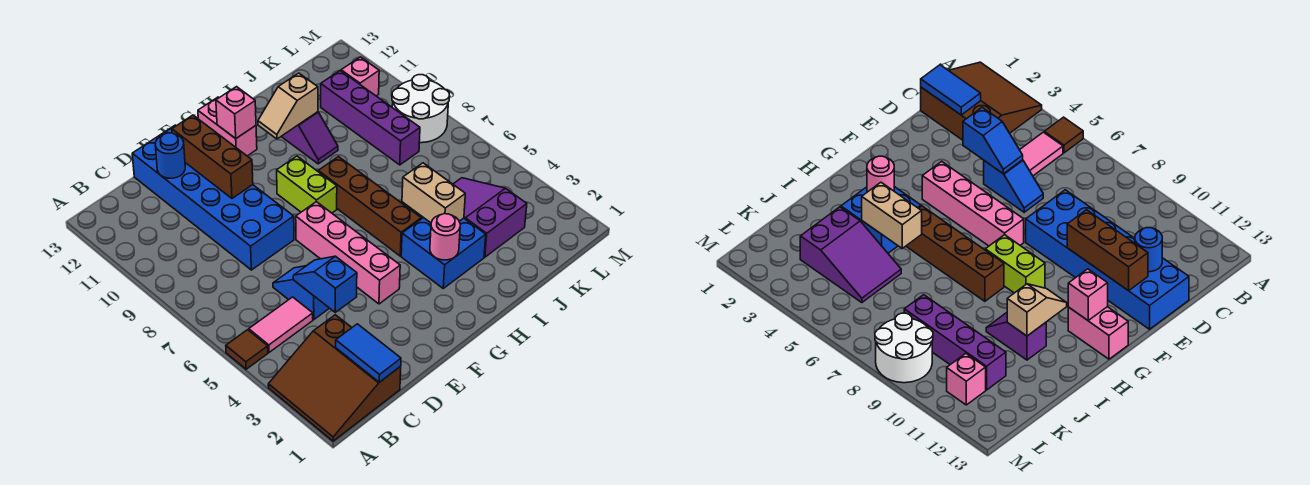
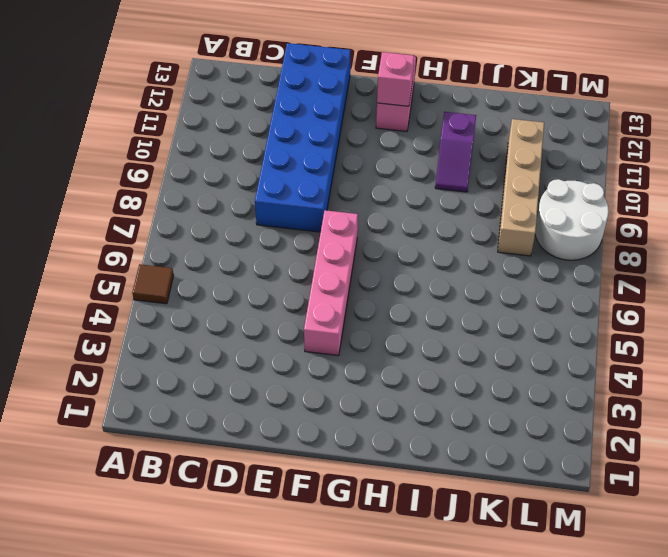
tan 1x4 brick [498,119,544,256] -> purple 1x4 brick [321,71,420,165]
none -> brown 3x3 slope [268,315,401,441]
none -> pink 1x2 tile [249,297,313,352]
none -> blue 1x2 slope [273,266,329,319]

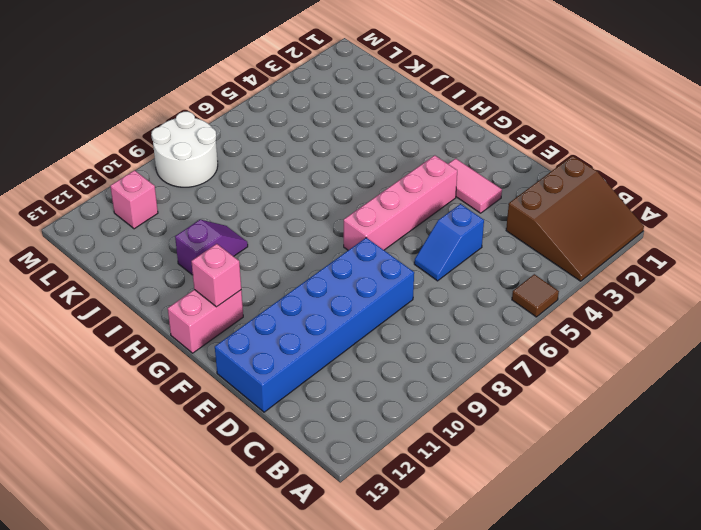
pink 1x2 tile [448,158,502,213] -> pink 1x2 tile moved to [249,297,313,352]
none -> lime 1x2 brick [277,156,337,213]
none -> blue 2x2 brick [401,218,486,288]
none -> brown 1x4 brick [318,157,421,256]

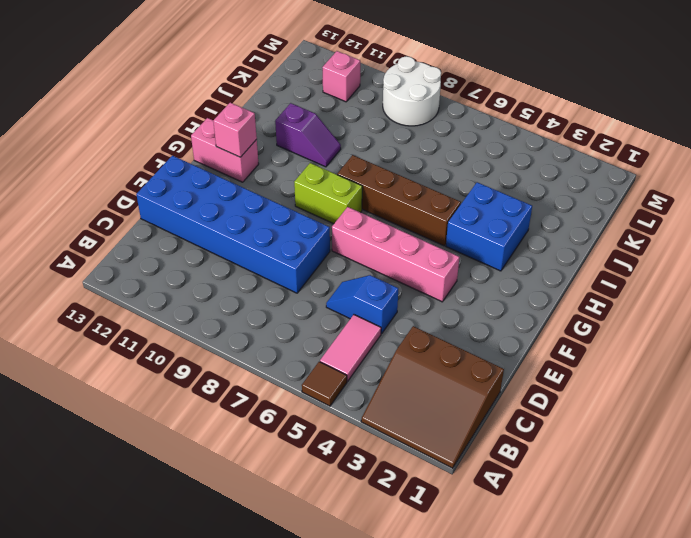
none -> purple 2x3 slope [453,178,527,257]
none -> purple 1x4 brick [321,71,420,165]
none -> blue 1x2 tile [336,324,401,382]

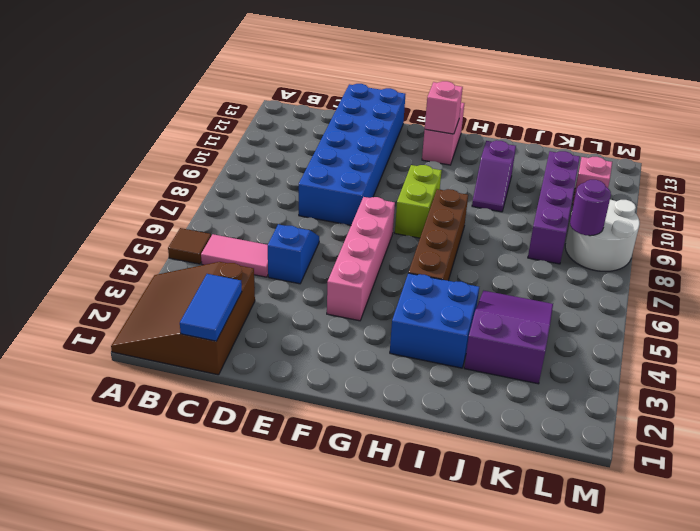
purple 1x1 round brick [570,180,611,236] -> none
none -> blue 1x2 slope [293,256,357,312]
none -> blue 1x1 round brick [155,133,185,178]
none -> brown 1x3 brick [172,115,253,198]

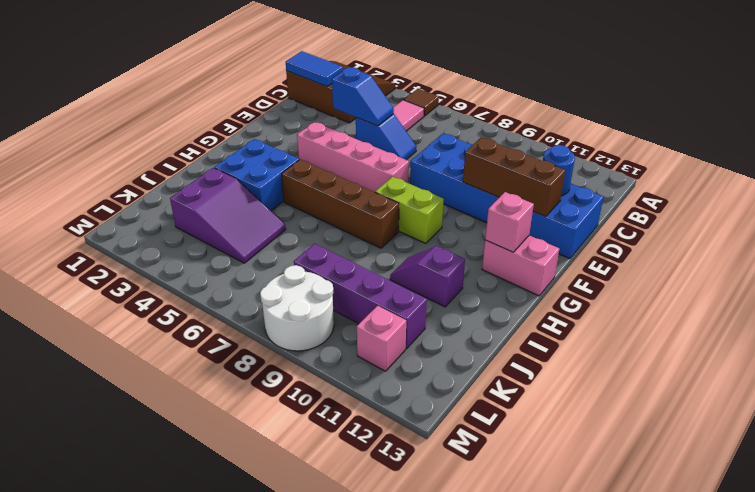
none -> pink 1x1 round brick [430,214,460,260]
none -> tan 1x2 slope [258,73,318,139]
none -> tan 1x2 brick [402,163,465,223]

